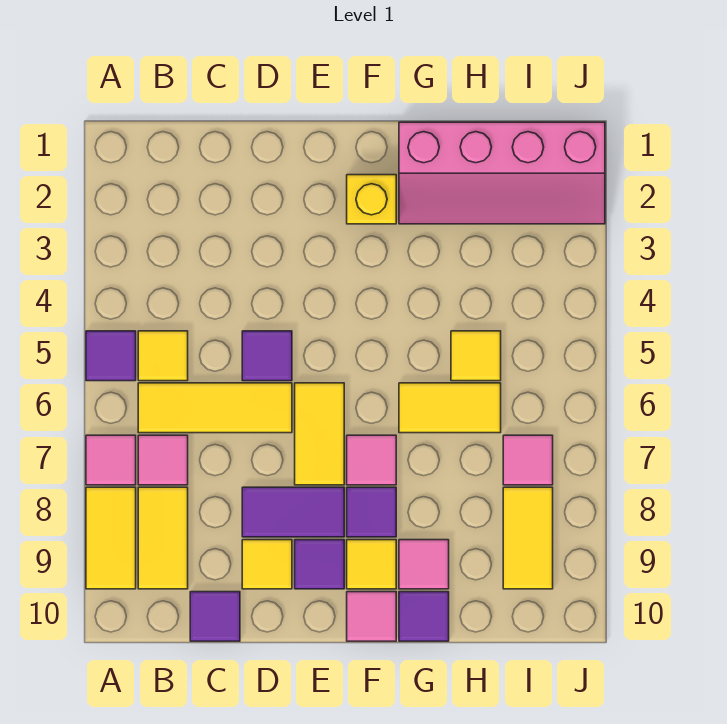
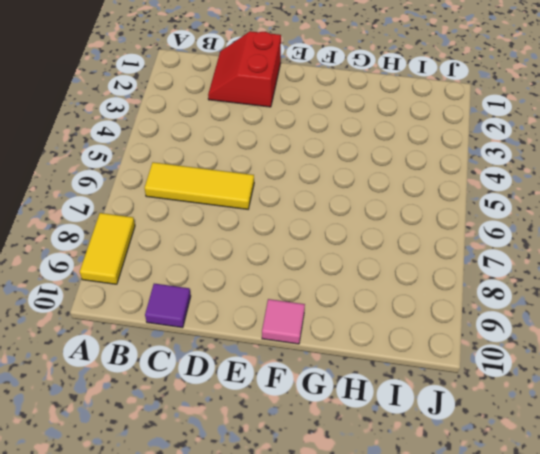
red 2x2 slope [208,31,281,107] -> none
none -> purple 1x1 tile [86,331,136,381]
none -> pink 1x1 tile [86,435,136,485]
none -> yellow 1x1 tile [138,331,188,381]

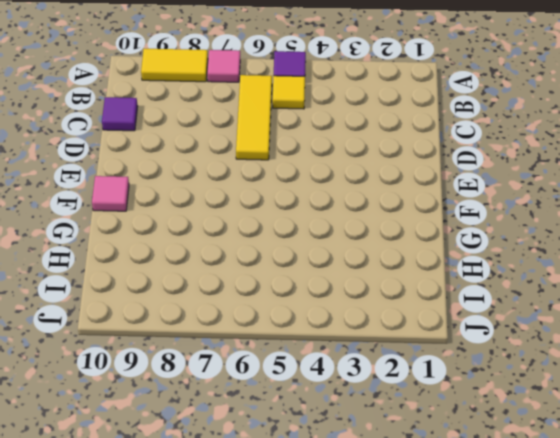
none -> pink 1x1 tile [138,435,188,485]
none -> yellow 1x2 tile [138,487,188,589]
none -> purple 1x1 tile [242,331,292,381]

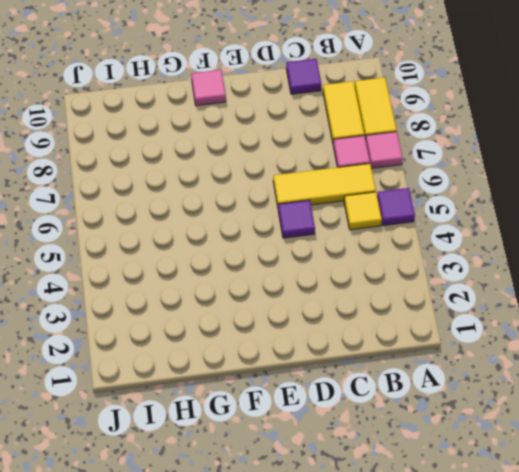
none -> purple 1x2 tile [242,487,344,537]
none -> yellow 1x1 tile [242,540,292,589]
none -> yellow 1x2 tile [295,383,344,485]

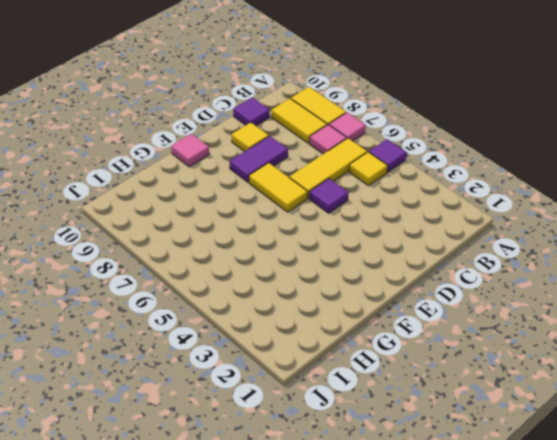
none -> purple 1x1 tile [295,540,344,589]
none -> yellow 1x1 brick [347,175,396,224]
none -> pink 1x1 tile [347,435,396,485]

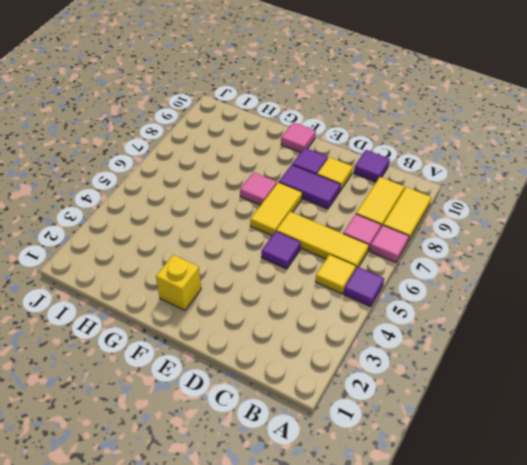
none -> purple 1x1 tile [347,487,396,537]
none -> yellow 1x1 tile [347,540,396,589]
none -> pink 2x4 slope [399,122,605,224]

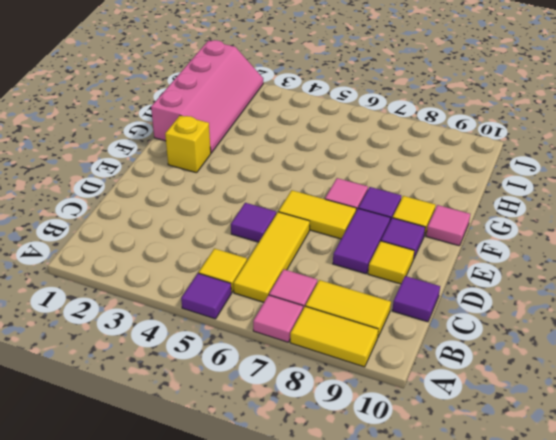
none -> yellow 1x2 tile [399,383,501,433]
none -> pink 1x1 tile [399,540,449,589]
none -> purple 1x1 tile [399,592,449,641]

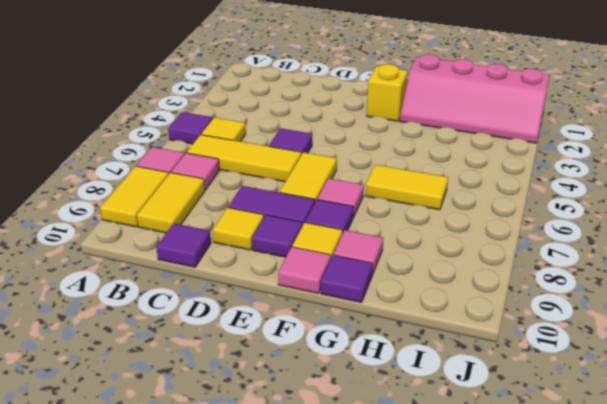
none -> yellow 1x1 tile [451,331,501,381]
none -> pink 1x1 tile [503,435,553,485]
none -> yellow 1x2 tile [503,487,553,589]

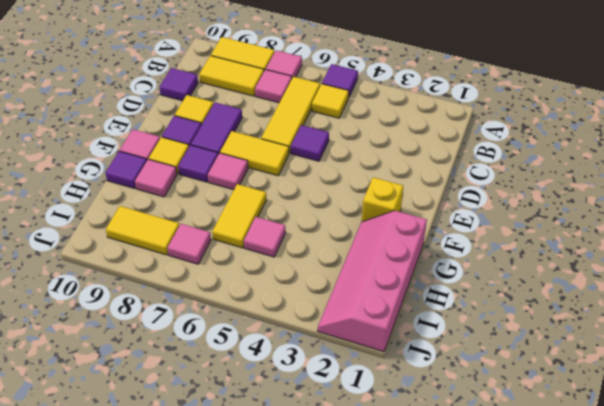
pink 1x1 tile [244,217,286,257] -> yellow 1x1 tile [451,331,501,381]

